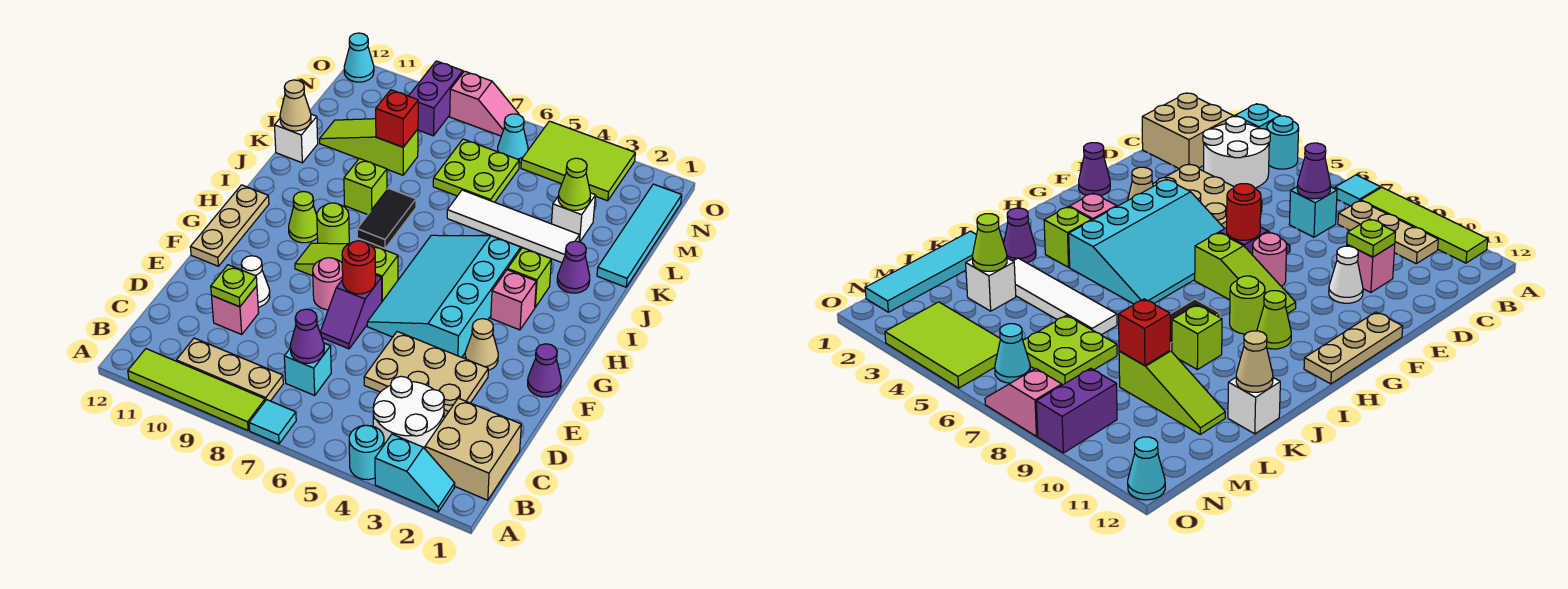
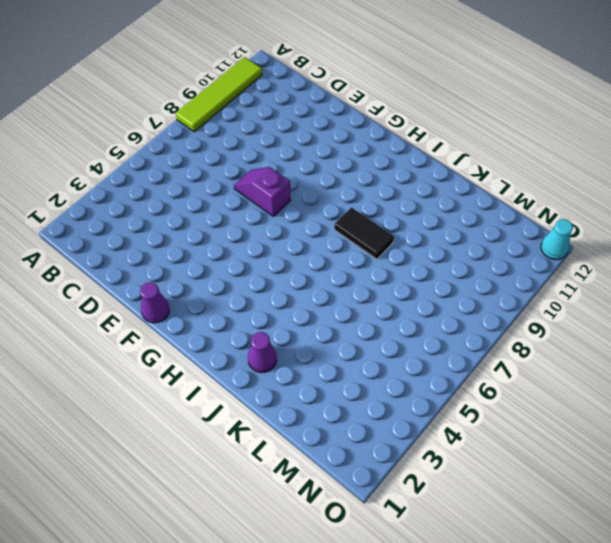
none -> cyan 1x2 slope [375,434,455,512]
none -> cyan 1x1 round brick [349,425,384,480]
none -> cyan 1x1 tile [249,400,296,444]
none -> tan 2x2 brick [425,398,521,500]

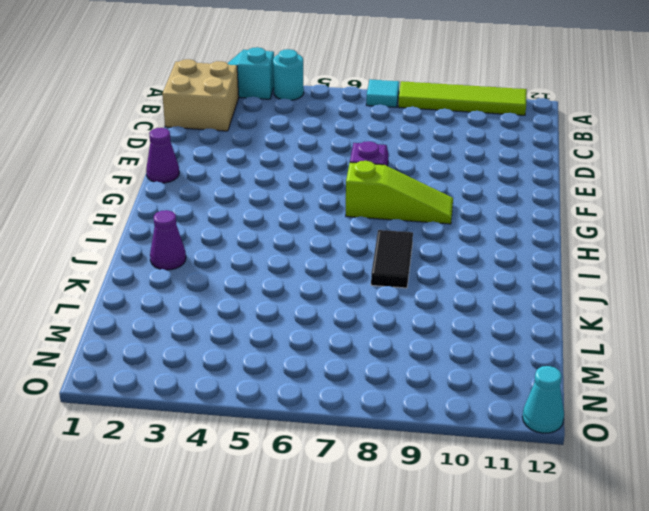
none -> white 2x2 round brick [373,376,444,449]
none -> tan 1x3 plate [176,338,283,401]
none -> cyan 1x1 brick [284,343,331,395]
none -> tan 2x3 plate [364,332,488,418]

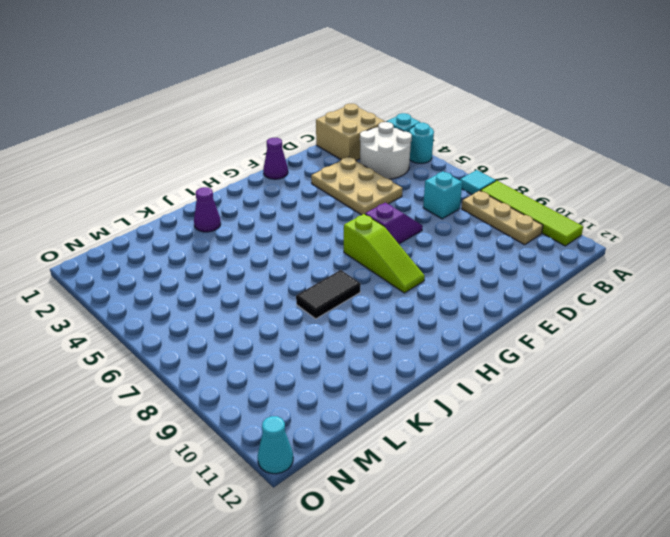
none -> pink 1x1 brick [212,286,259,334]
none -> white 1x1 cone [241,256,270,307]
none -> tan 1x1 cone [465,319,498,370]
none -> cyan 3x4 slope [367,235,521,357]

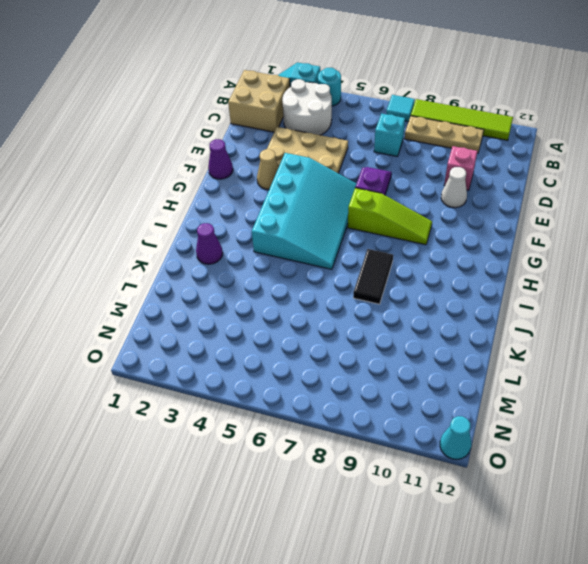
none -> pink 1x1 round brick [313,258,343,310]
none -> tan 1x3 plate [190,185,269,266]
none -> pink 1x1 brick [491,270,536,330]
none -> lime 1x1 round brick [317,203,349,244]

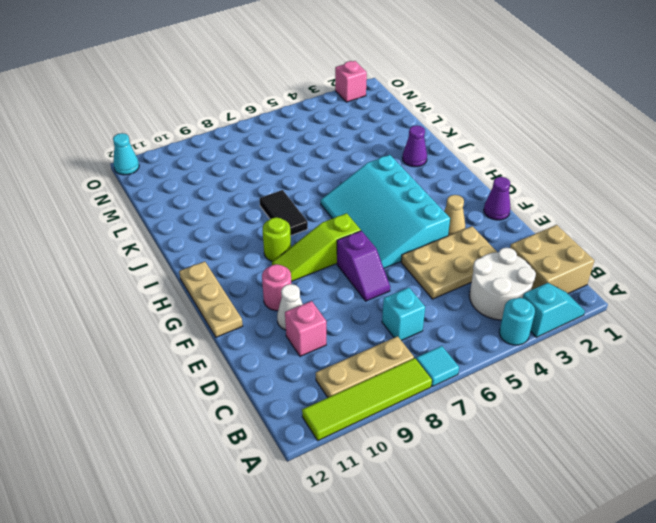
pink 1x1 round brick [262,264,291,311] -> pink 1x1 round brick moved to [313,258,343,310]
pink 1x1 brick [335,61,367,102] -> pink 1x1 brick moved to [491,270,536,330]
none -> lime 1x1 cone [289,191,317,243]
none -> lime 1x1 brick [508,248,551,307]
none -> lime 1x1 brick [344,159,387,215]
none -> cyan 1x4 tile [597,184,682,287]

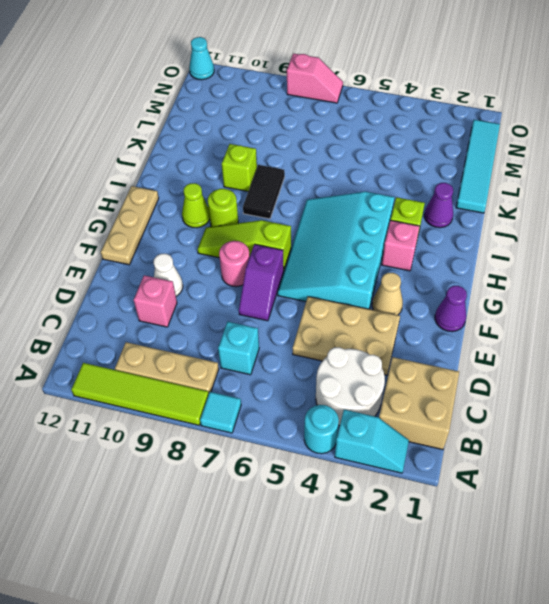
none -> white 1x4 tile [447,190,579,263]
none -> white 1x1 brick [275,114,318,163]
none -> white 1x1 brick [551,193,595,242]
none -> lime 2x2 plate [433,139,519,202]

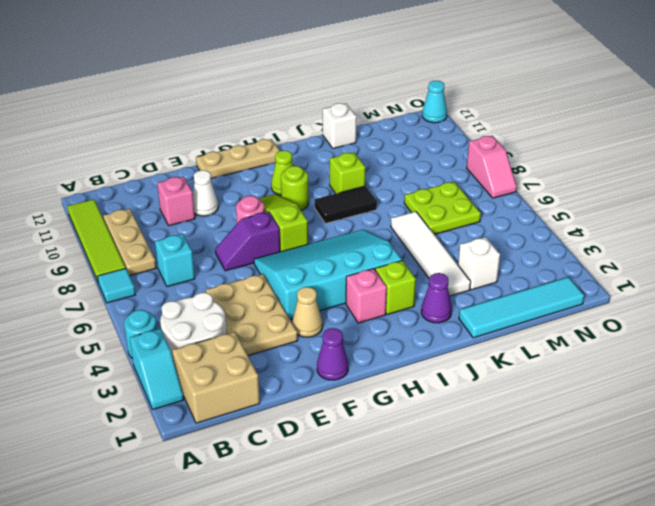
none -> lime 1x3 slope [320,119,418,175]
none -> lime 2x3 tile [521,121,635,201]
none -> cyan 1x1 cone [497,114,528,163]
none -> purple 1x2 brick [409,61,463,136]

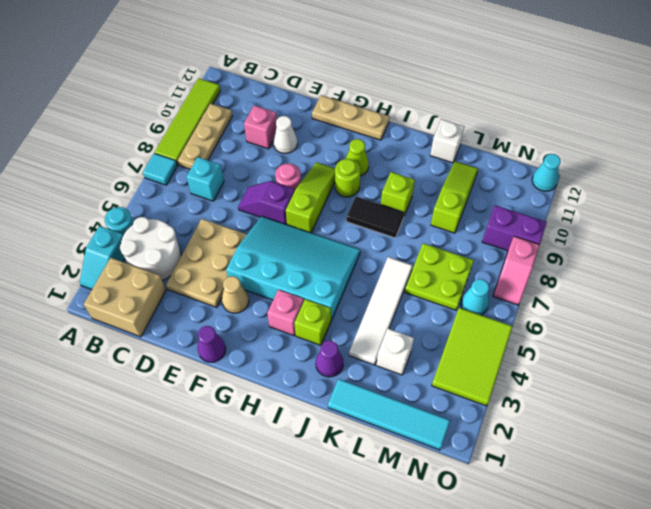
none -> purple 1x1 cone [290,309,324,363]
none -> lime 1x1 plate [211,265,257,307]
none -> red 1x1 round brick [342,241,376,294]
none -> tan 1x1 cone [280,80,311,131]

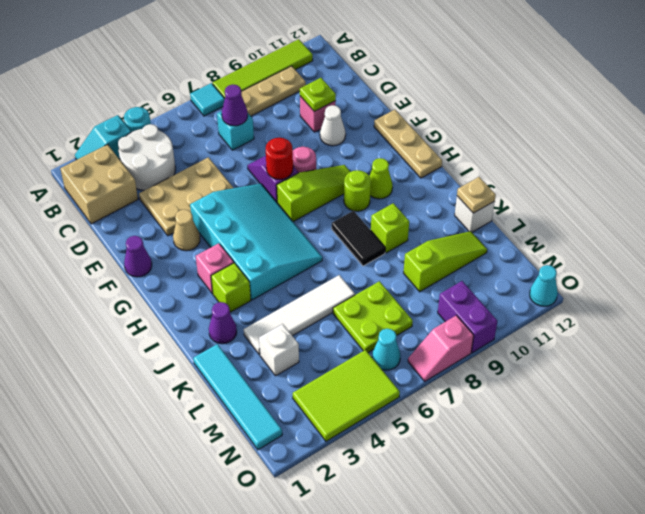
tan 1x1 plate [457,177,496,213] -> tan 1x1 cone [280,80,311,131]
none -> lime 1x1 cone [558,158,590,210]
none -> red 1x1 brick [376,90,418,147]

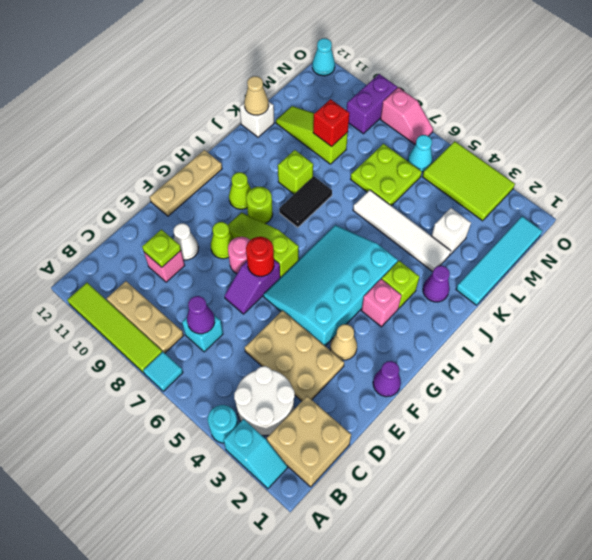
lime 1x1 cone [211,222,234,259] -> lime 1x1 cone moved to [558,158,590,210]

